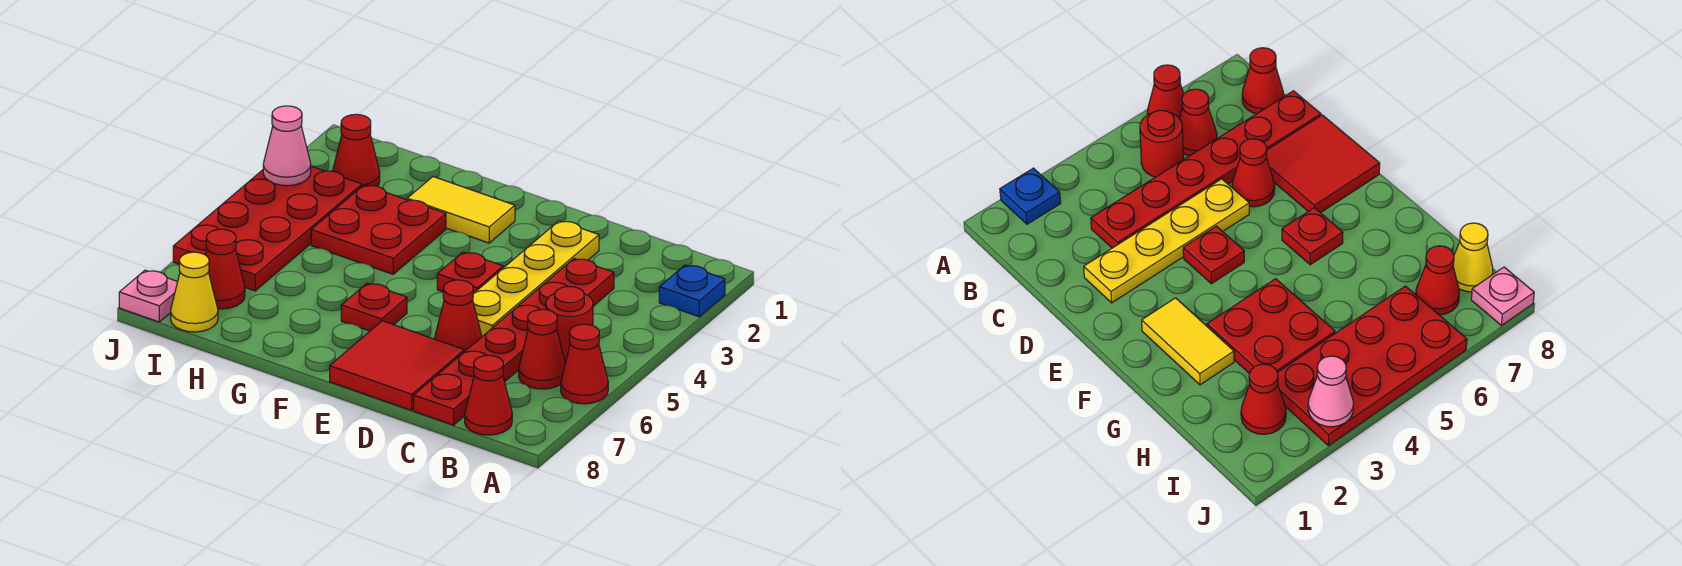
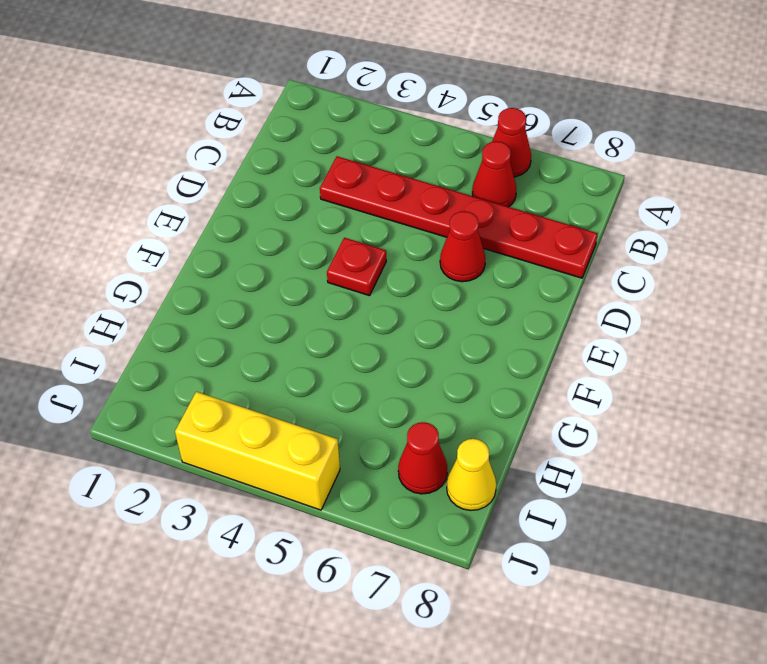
yellow 1x3 brick [175,392,340,510] -> red 2x4 plate [173,166,362,291]
none -> blue 1x1 plate [659,265,725,317]
none -> red 1x1 round brick [546,287,593,363]
none -> red 1x1 cone [465,355,512,435]

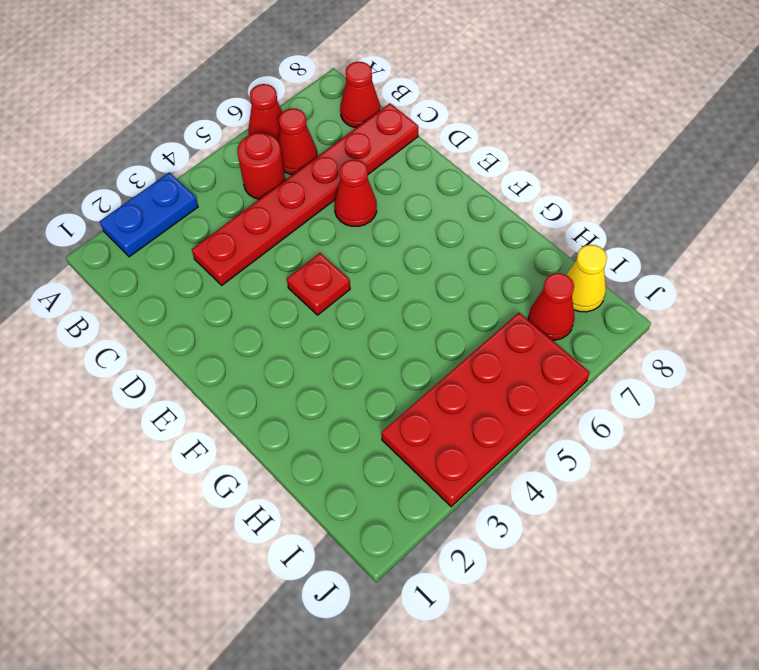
blue 1x2 plate [100,172,198,257] -> blue 1x1 plate [659,265,725,317]
none -> yellow 1x4 plate [473,221,599,336]
none -> red 2x2 tile [330,321,464,410]
none -> yellow 1x2 tile [407,177,515,243]

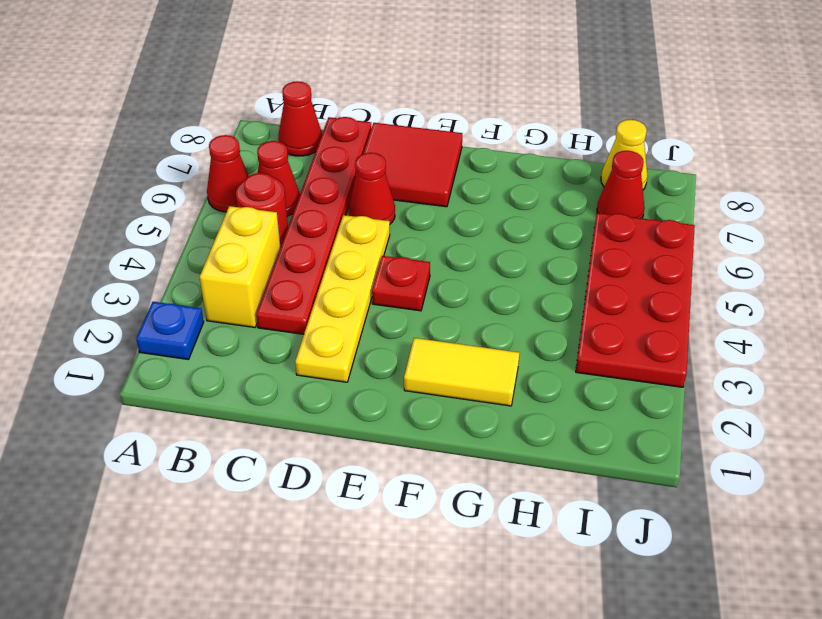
yellow 1x2 brick [200,206,280,327] -> none
none -> red 1x1 plate [341,283,407,331]
none -> red 2x2 plate [311,185,446,274]
none -> red 1x1 cone [333,114,380,186]

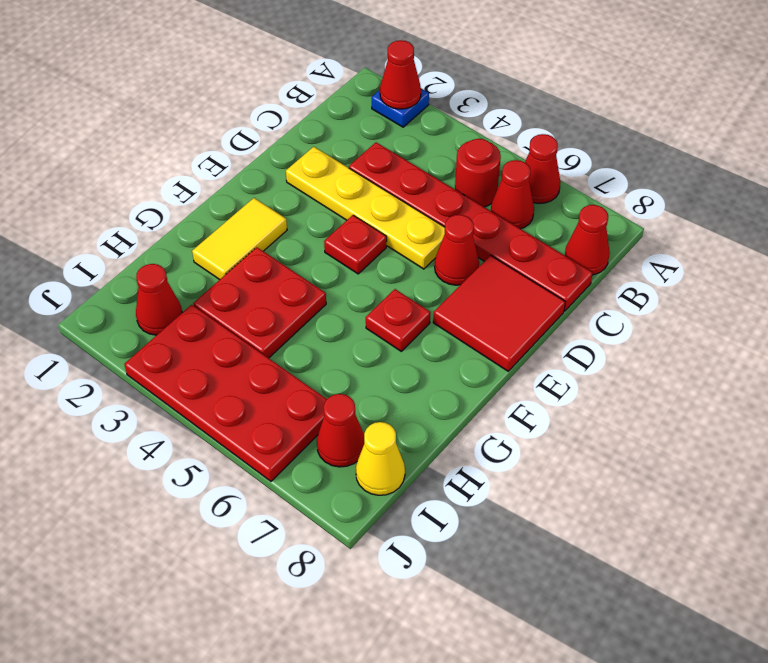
red 1x1 cone [380,40,421,109] -> none
none -> pink 1x1 plate [119,270,178,322]
none -> pink 1x1 cone [263,106,311,186]

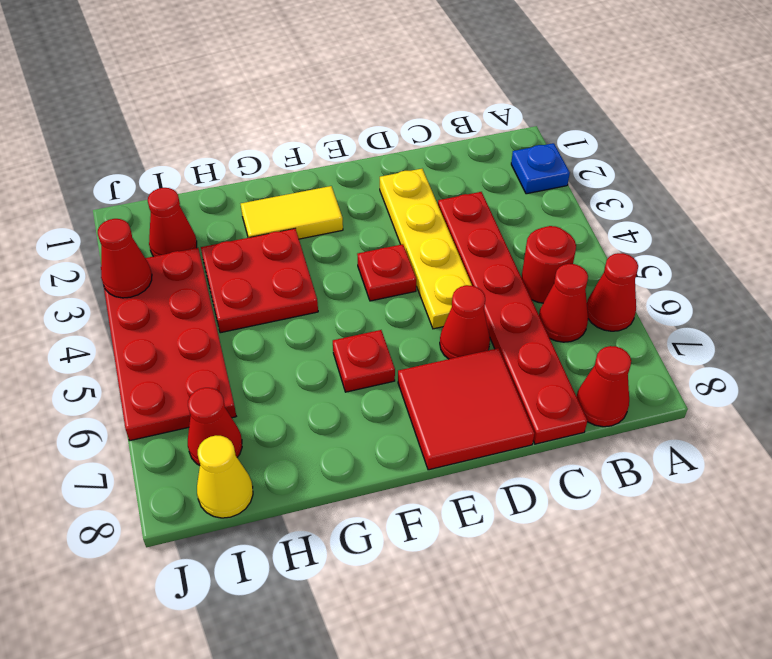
red 1x1 cone [98,219,152,298] -> pink 1x1 cone [263,106,311,186]
none -> pink 1x1 plate [119,270,178,322]

